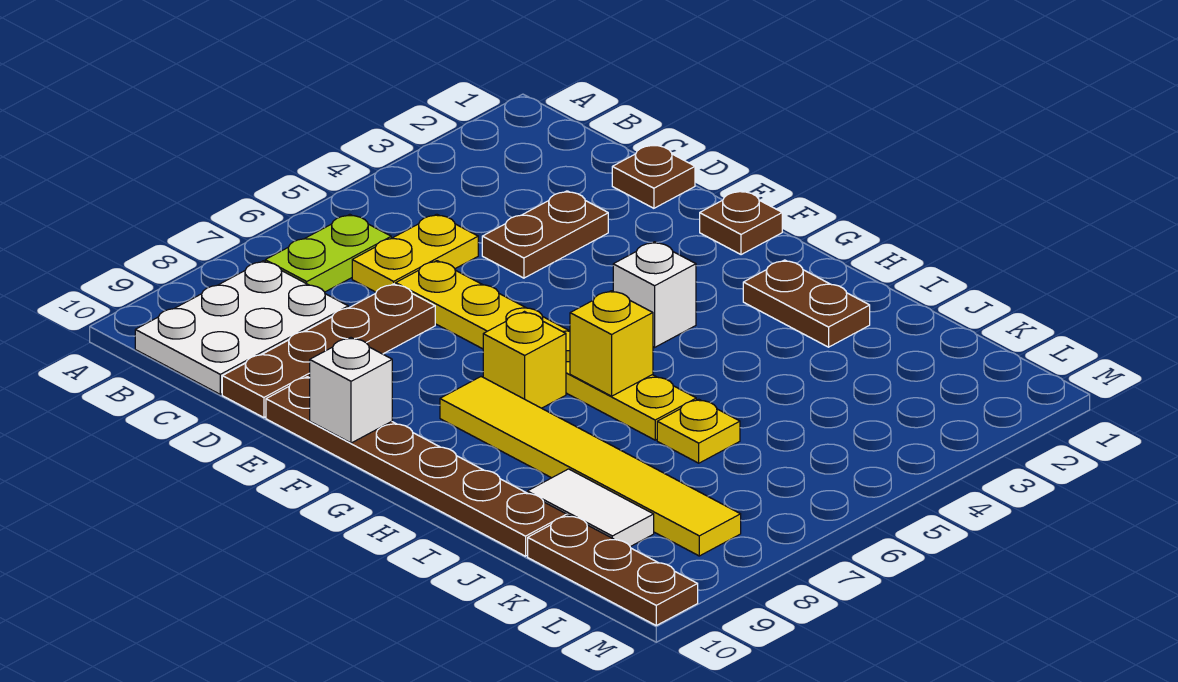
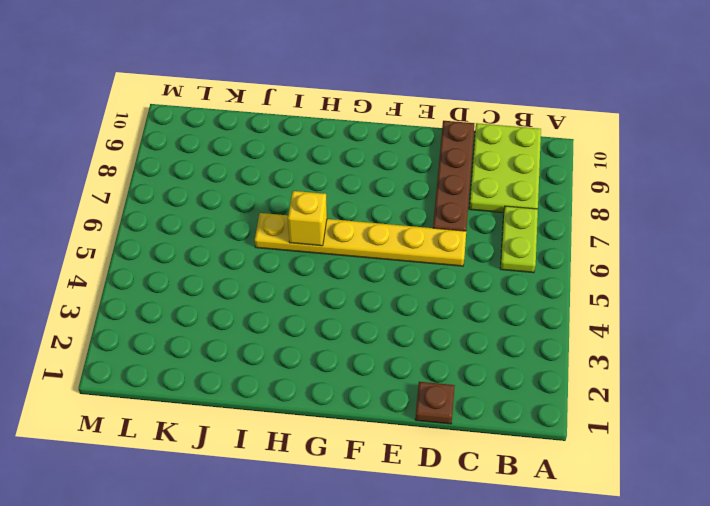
lime 2x3 plate [469,123,541,213] -> white 2x3 plate [135,261,348,394]
none -> yellow 1x2 plate [352,214,478,292]
none -> brown 1x2 plate [482,191,608,278]
none -> brown 1x6 plate [266,377,567,556]

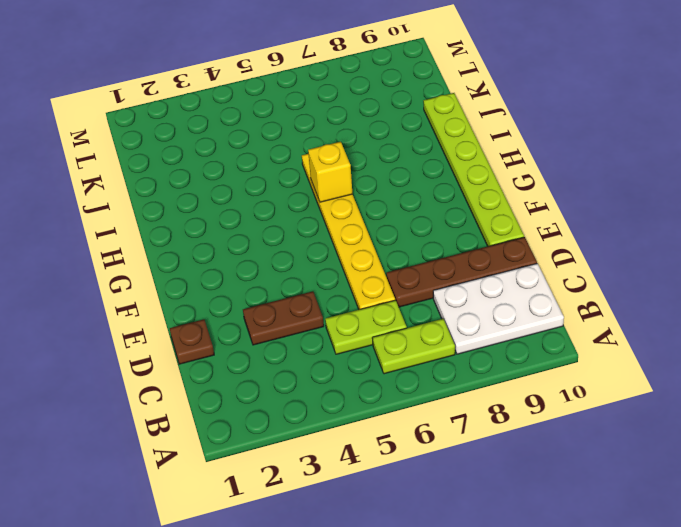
lime 1x2 plate [325,300,407,354] -> yellow 1x2 plate [352,214,478,292]
lime 1x6 plate [423,93,524,246] -> brown 1x6 plate [266,377,567,556]
none -> brown 1x1 plate [700,191,782,255]
none -> white 1x1 brick [613,242,696,347]
none -> yellow 1x1 brick [483,312,566,408]

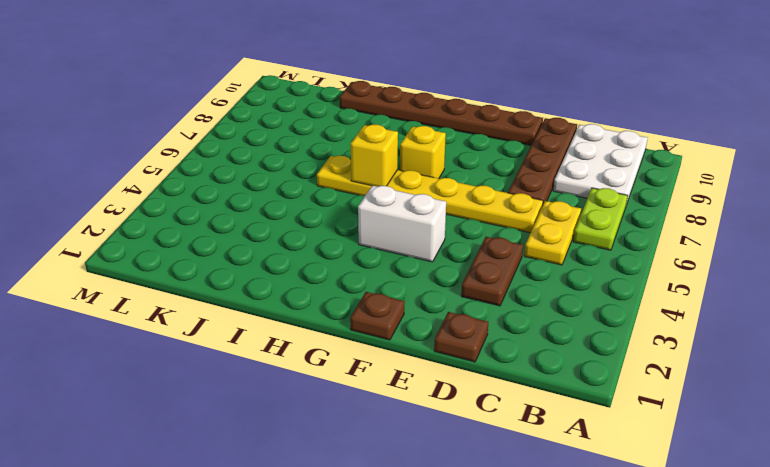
white 1x2 brick [358,186,446,262] -> white 1x1 brick [613,242,696,347]
none -> yellow 1x6 tile [440,377,741,556]
none -> brown 1x2 plate [743,260,870,347]
none -> yellow 1x1 plate [657,399,740,463]

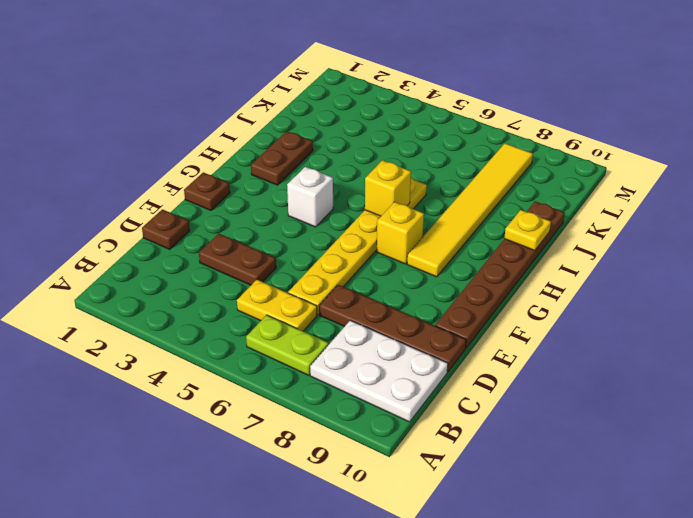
yellow 1x1 plate [504,210,551,251] -> yellow 1x1 plate moved to [657,399,740,463]
none -> white 1x2 tile [527,469,654,547]
none -> brown 1x3 plate [528,515,698,625]
none -> white 1x1 brick [310,338,392,443]

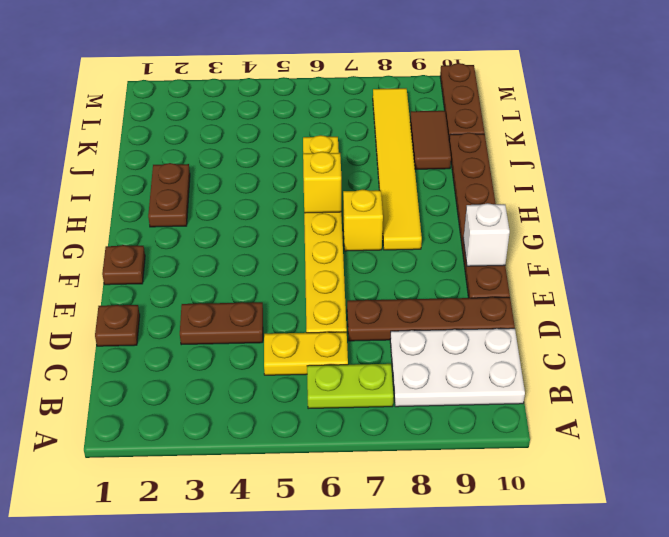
brown 1x2 tile [410,111,451,169] -> white 1x2 tile [527,469,654,547]
none -> white 1x1 brick [613,242,696,347]

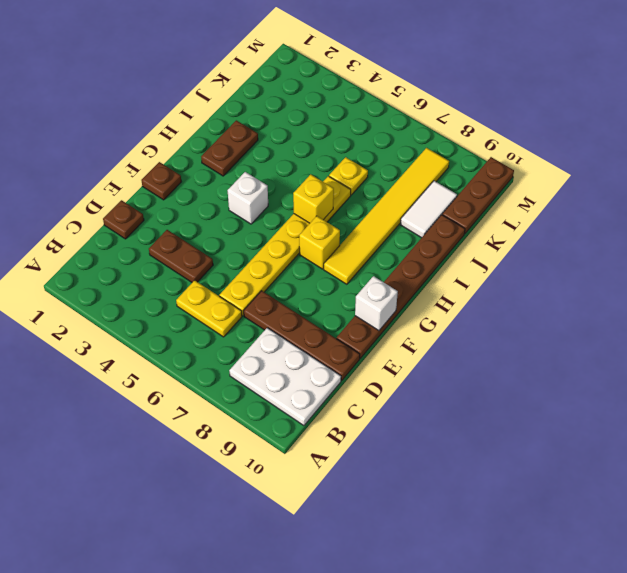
none -> lime 1x2 plate [265,214,391,292]

